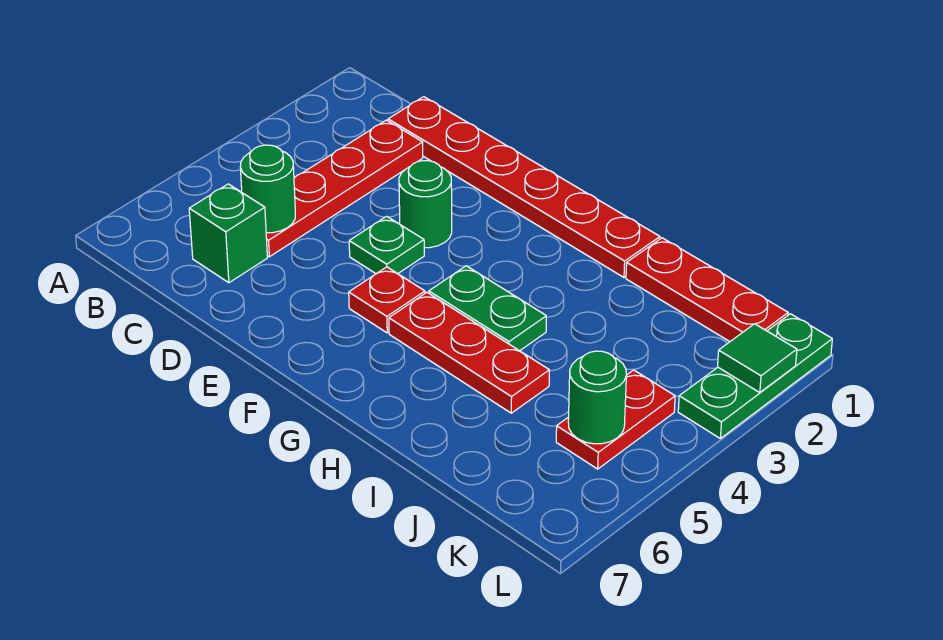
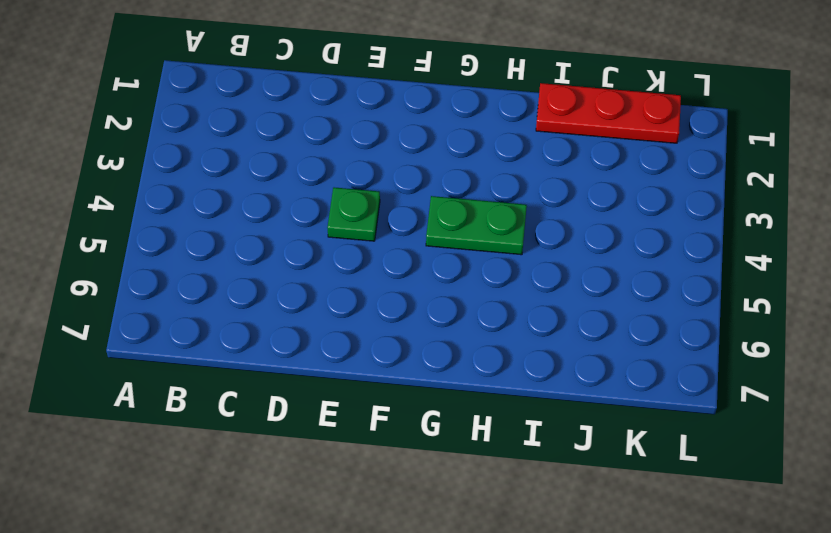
none -> red 1x6 plate [388,97,660,277]
none -> red 1x4 plate [266,120,423,257]
none -> green 1x1 brick [189,184,267,283]

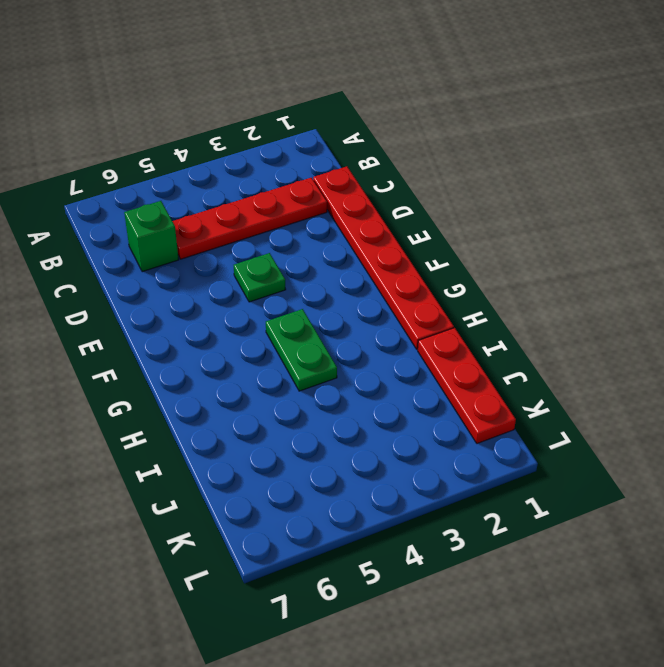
none -> green 1x1 round brick [399,161,452,248]
none -> red 1x1 plate [349,267,425,333]
none -> red 1x3 plate [389,292,549,413]

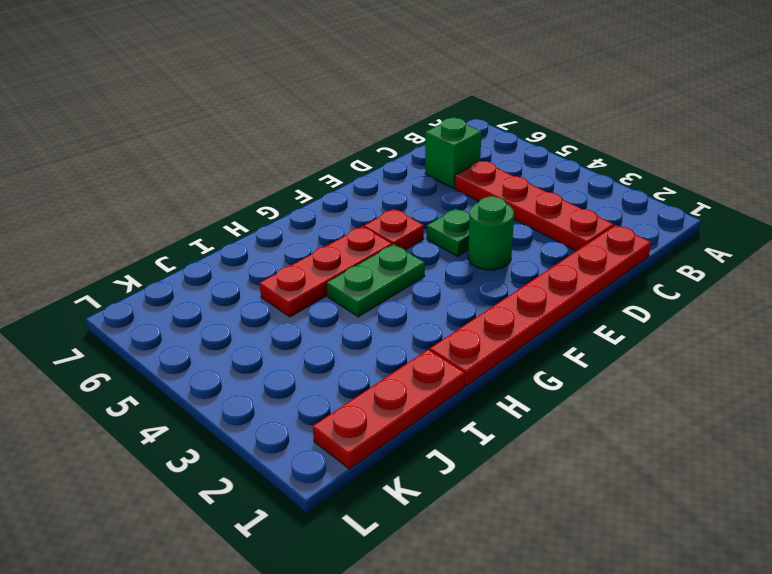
none -> red 1x2 plate [556,370,675,469]
none -> green 1x3 plate [678,314,832,438]
none -> green 1x1 round brick [240,145,295,233]

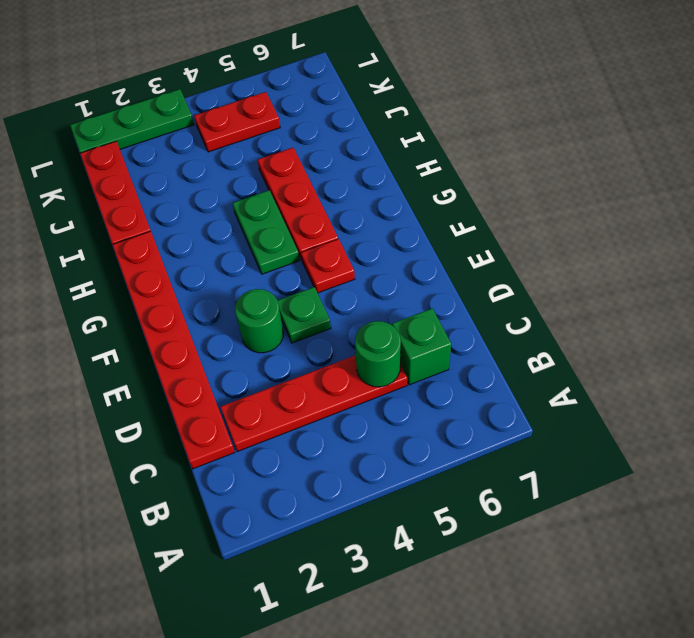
none -> green 1x1 round brick [568,351,626,444]
none -> green 1x1 tile [718,324,797,393]

